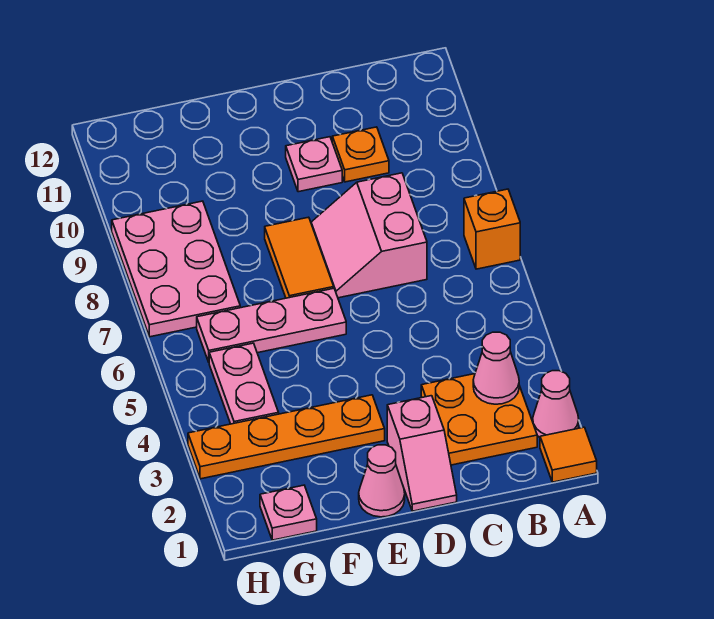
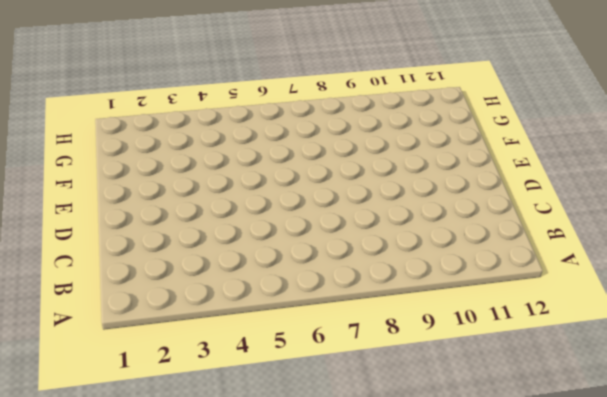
none -> orange 1x1 tile [540,427,597,482]
none -> pink 1x1 cone [533,371,579,437]
none -> orange 1x1 brick [464,189,520,269]

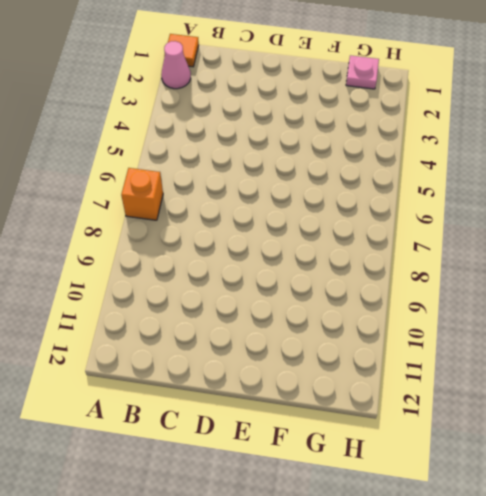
none -> orange 2x2 plate [421,374,537,465]
none -> pink 2x2 slope [311,173,427,298]
none -> orange 1x1 plate [332,127,389,182]

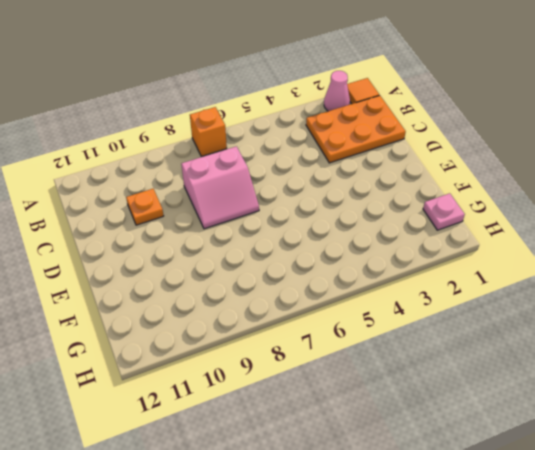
orange 2x3 plate [306,95,406,163] -> orange 2x2 plate [421,374,537,465]
none -> pink 1x2 slope [387,396,457,511]
none -> pink 1x1 plate [286,137,342,192]
none -> pink 1x1 cone [359,445,405,517]

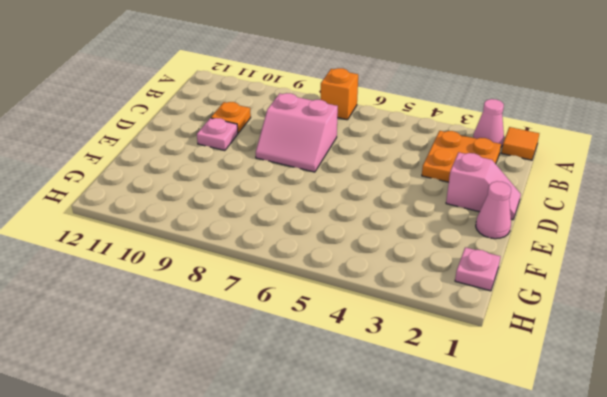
none -> orange 1x4 plate [188,395,385,479]
none -> pink 1x3 plate [197,288,346,362]
none -> orange 1x2 tile [265,217,334,298]

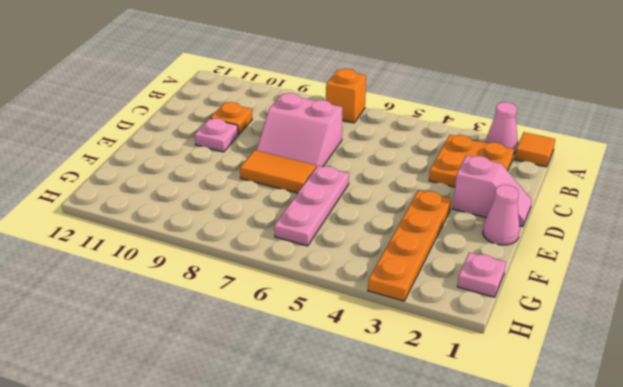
none -> pink 1x2 plate [209,343,279,424]
none -> pink 2x3 plate [112,201,240,337]
none -> pink 1x1 cone [473,332,519,404]

